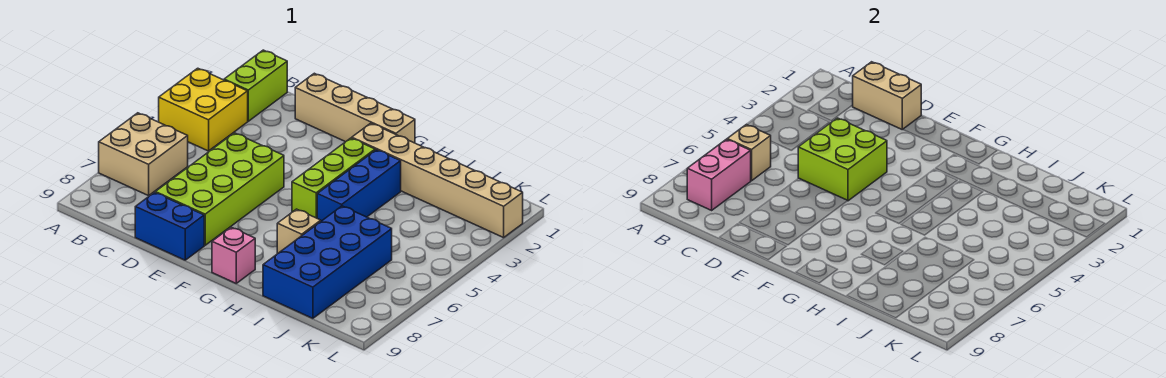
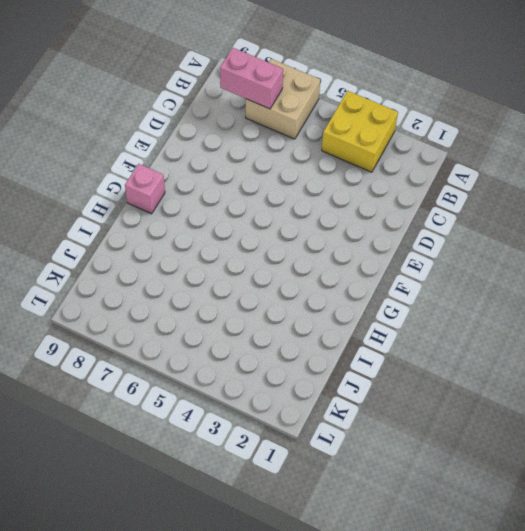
none -> lime 1x2 brick [224,50,287,121]
none -> tan 1x4 brick [295,73,415,143]
none -> lime 2x4 brick [155,133,284,245]

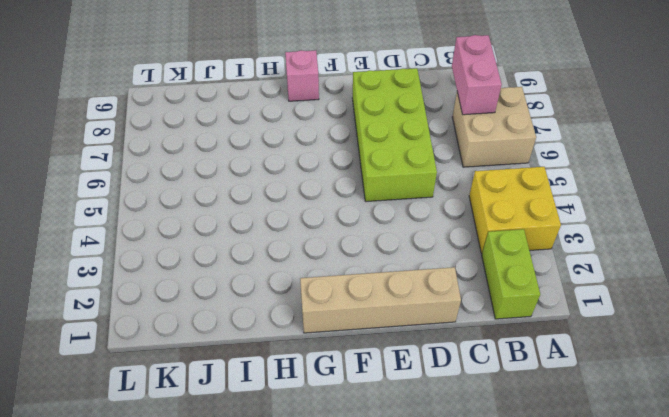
none -> blue 1x2 brick [135,192,204,260]
none -> tan 1x6 brick [352,123,523,238]
none -> lime 1x3 brick [292,138,375,218]

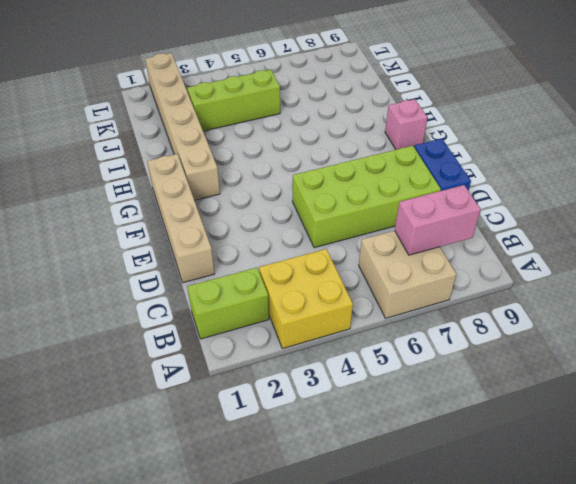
lime 1x3 brick [187,70,280,131] -> lime 1x3 brick moved to [292,138,375,218]
none -> blue 1x3 brick [317,150,401,221]
none -> tan 1x1 brick [277,209,321,254]
none -> blue 2x4 brick [263,206,392,318]

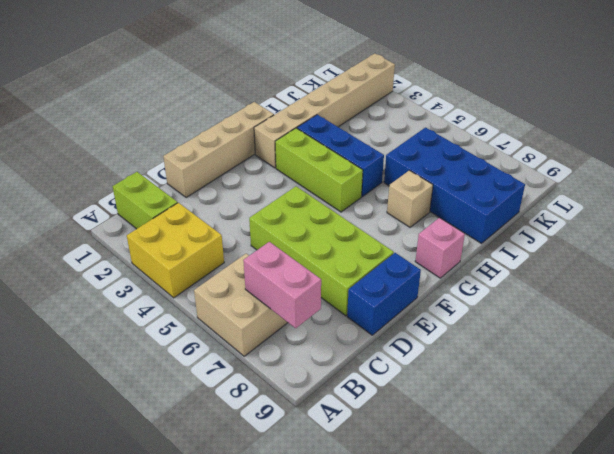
none -> tan 1x1 brick [727,124,771,181]
none -> tan 1x2 brick [853,62,921,130]
none -> lime 2x2 brick [798,118,887,201]

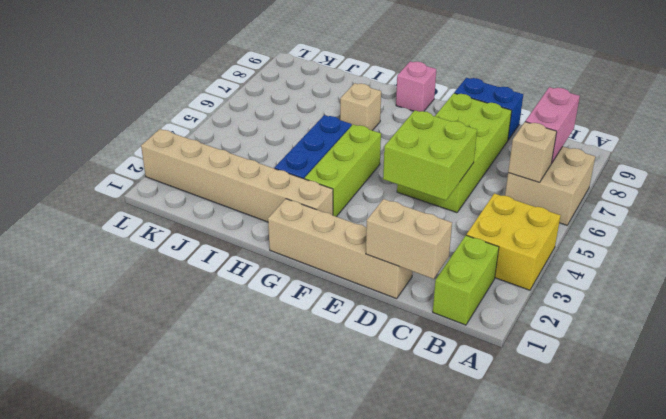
none -> blue 2x4 brick [263,206,392,318]

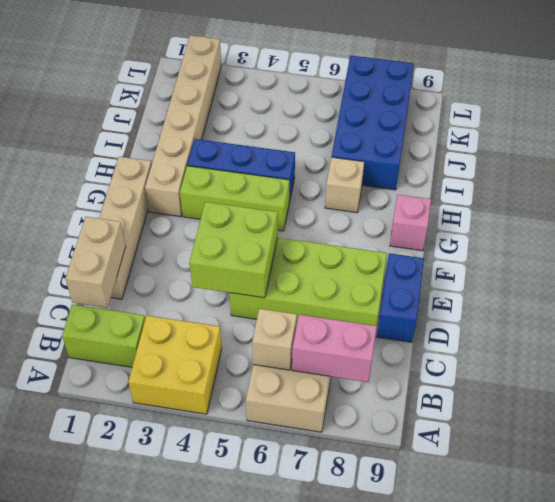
blue 2x4 brick [332,56,414,190] -> blue 2x4 brick turned to [263,206,392,318]

